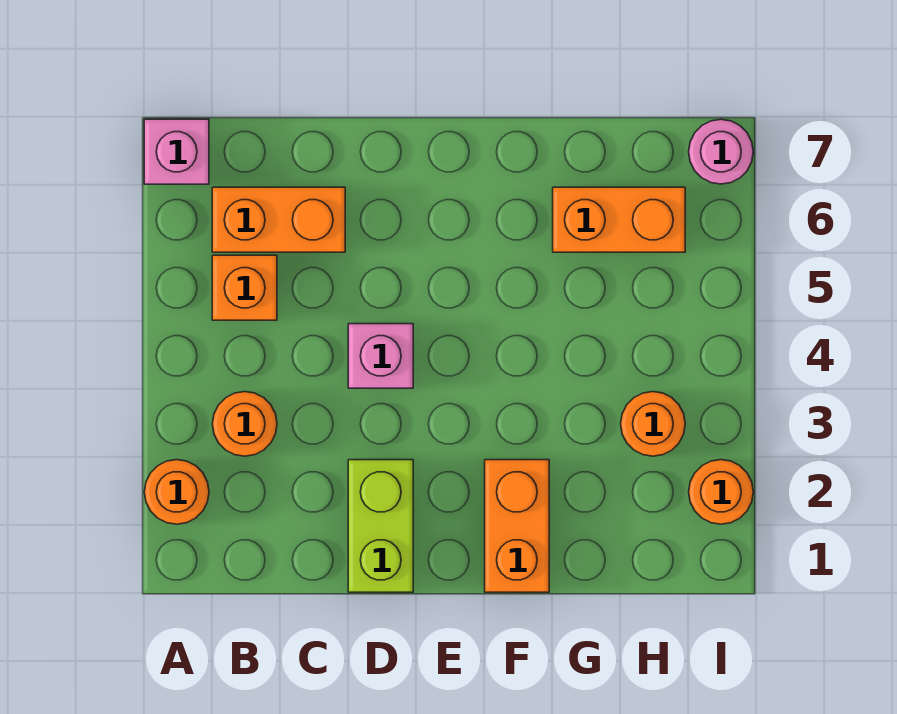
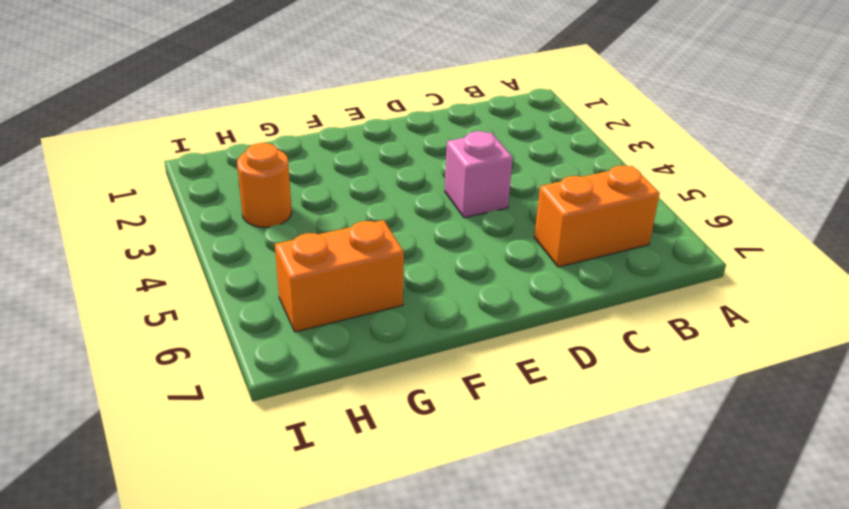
none -> orange 1x1 round brick [144,460,209,524]
none -> pink 1x1 brick [144,119,209,184]
none -> orange 1x1 round brick [212,392,277,456]

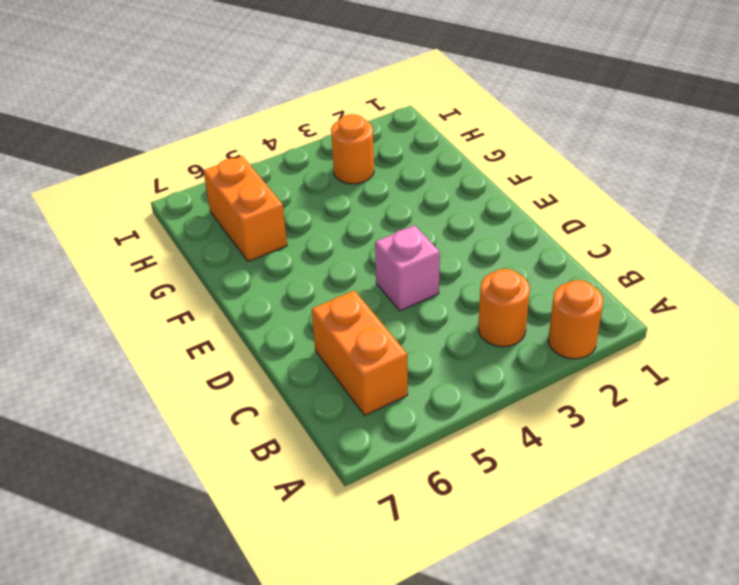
none -> pink 1x1 brick [144,119,209,184]
none -> orange 1x1 brick [212,255,277,320]
none -> lime 1x2 brick [348,460,413,592]

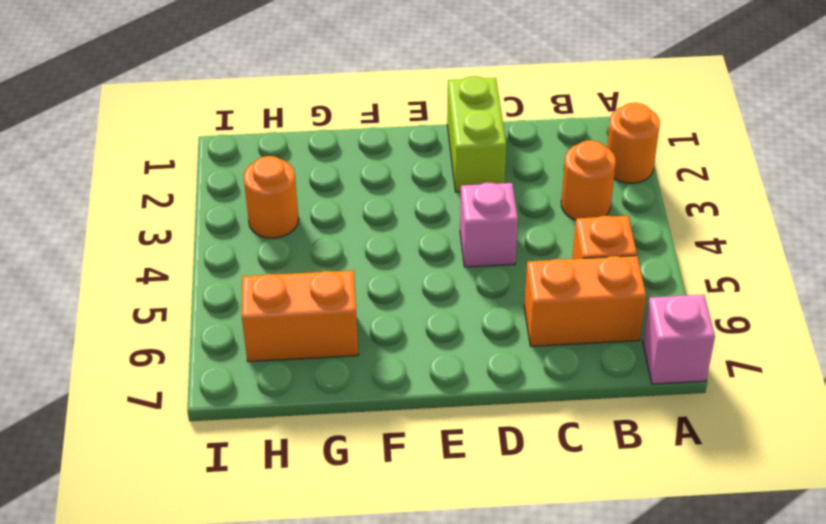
none -> orange 1x2 brick [485,460,549,592]
none -> orange 1x1 round brick [689,460,753,524]
none -> pink 1x1 round brick [689,119,753,184]

